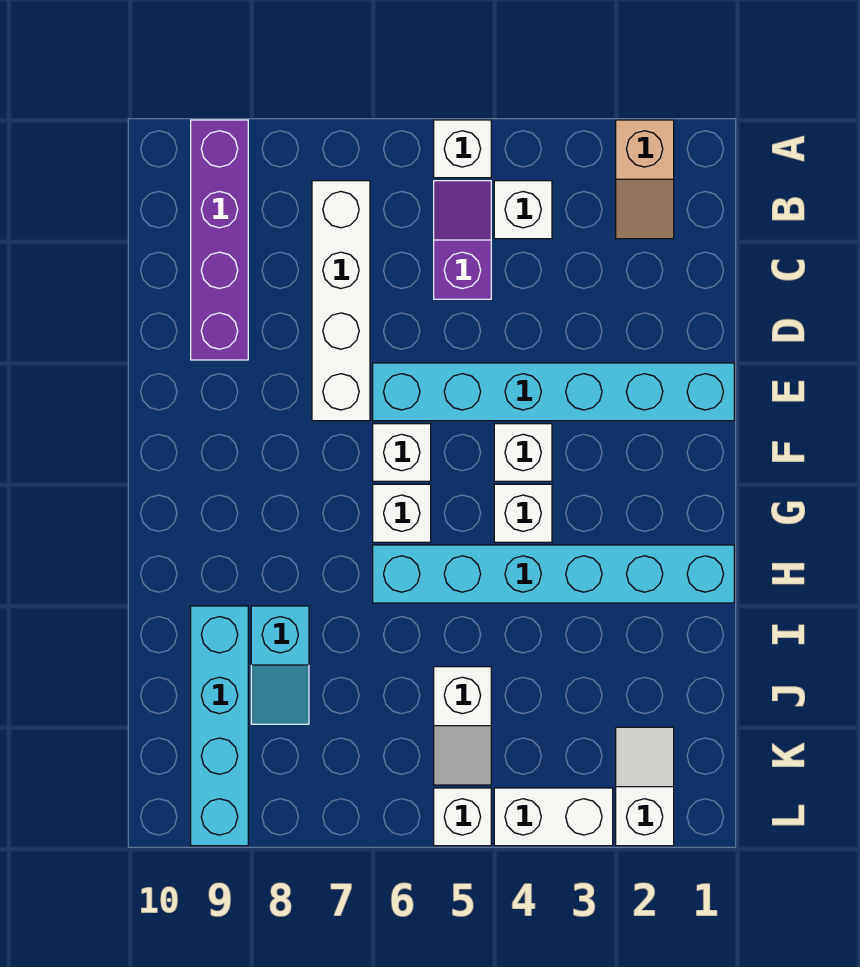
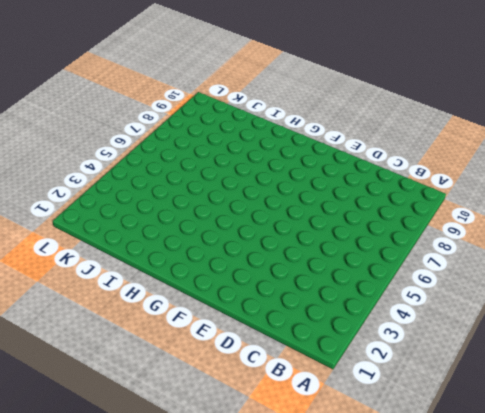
none -> tan 1x2 slope [616,120,674,239]
none -> white 1x1 brick [434,120,491,178]
none -> purple 1x4 brick [191,120,248,360]

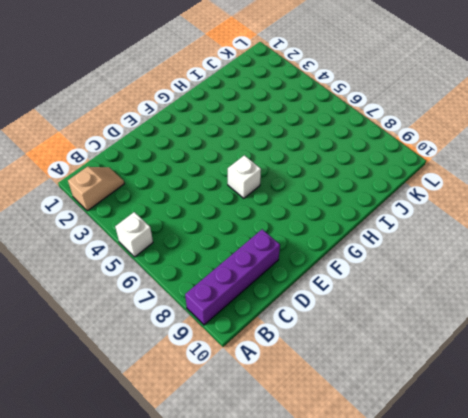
none -> white 1x1 brick [494,181,552,239]
none -> purple 1x2 slope [434,181,491,299]
none -> white 1x4 brick [312,181,370,421]

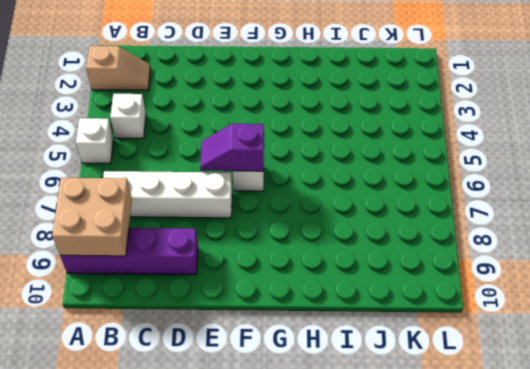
tan 2x2 brick [52,178,132,256] -> none
purple 1x2 slope [200,124,264,171] -> purple 1x2 slope moved to [434,181,491,299]
none -> cyan 1x6 brick [373,363,734,421]
none -> white 1x1 brick [494,424,552,481]
none -> white 1x1 brick [494,484,552,542]

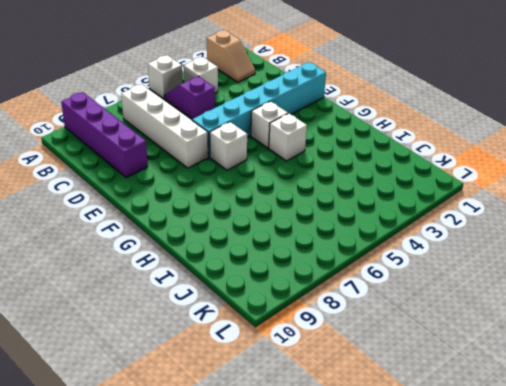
none -> white 1x1 brick [373,484,431,542]
none -> cyan 1x6 brick [373,545,734,603]
none -> cyan 1x2 slope [251,606,309,724]

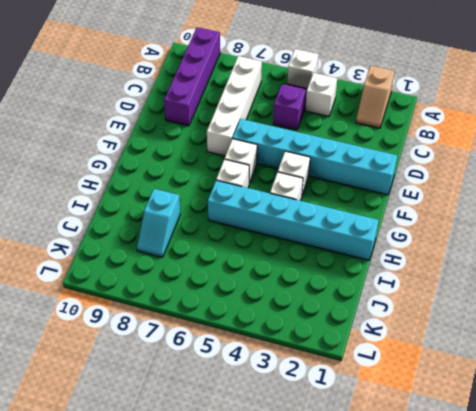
none -> cyan 1x4 brick [191,606,248,846]
none -> white 1x2 slope [434,667,491,785]
none -> white 1x2 slope [616,727,674,846]

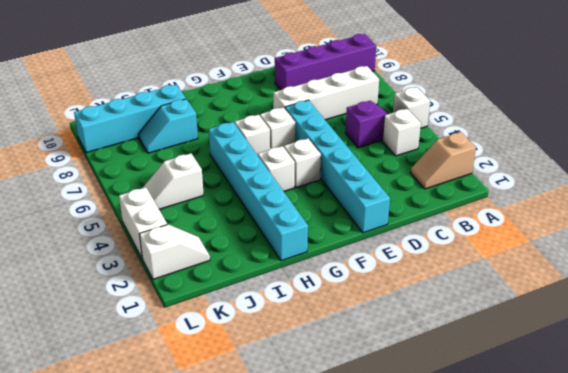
none -> white 1x1 brick [434,788,491,846]

